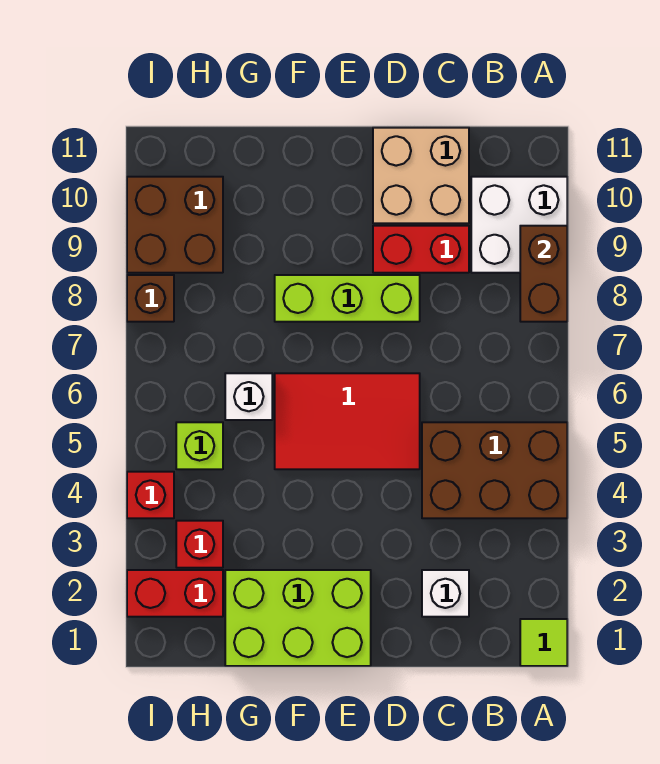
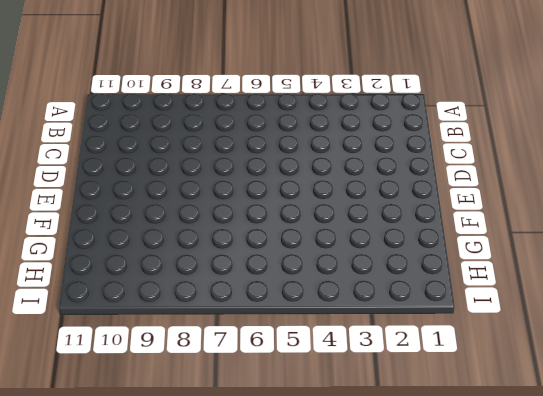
none -> lime 1x1 tile [520,619,567,666]
none -> brown 2x3 brick [422,422,567,518]
none -> white 2x2 brick [471,177,567,273]

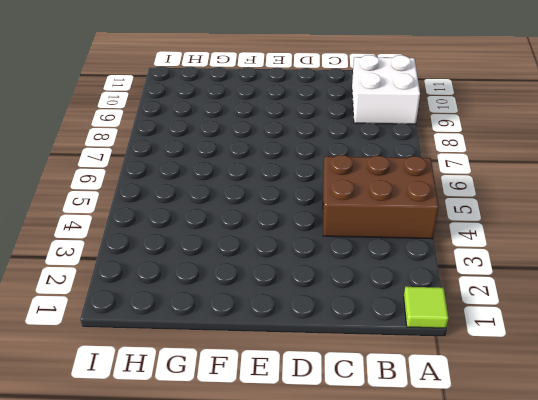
none -> white 1x1 brick [422,570,469,617]
none -> red 1x2 brick [373,226,469,273]
none -> tan 2x2 brick [373,128,469,223]

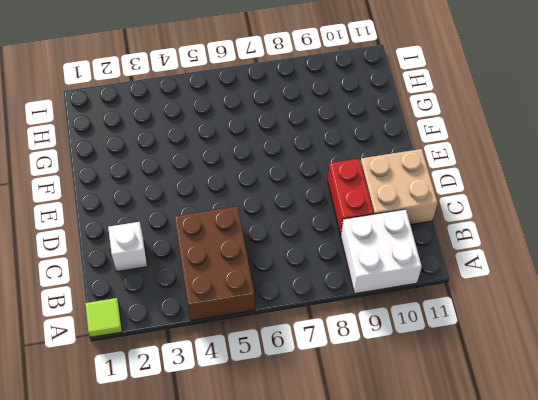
none -> red 2x3 tile [275,373,420,469]
none -> lime 1x3 brick [275,275,420,322]
none -> lime 2x3 brick [225,570,371,666]

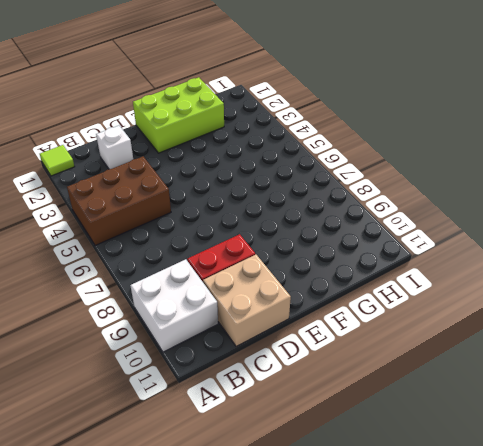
none -> red 2x3 tile [275,373,420,469]
none -> lime 1x3 brick [275,275,420,322]
none -> white 1x1 brick [225,373,272,420]

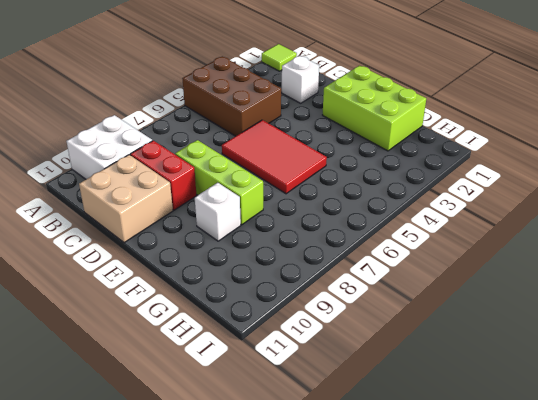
white 1x1 brick [195,183,241,241] -> white 1x1 brick moved to [225,373,272,420]
none -> red 1x2 brick [127,570,223,617]
none -> red 1x1 brick [176,521,223,568]
none -> lime 1x1 brick [176,422,223,469]

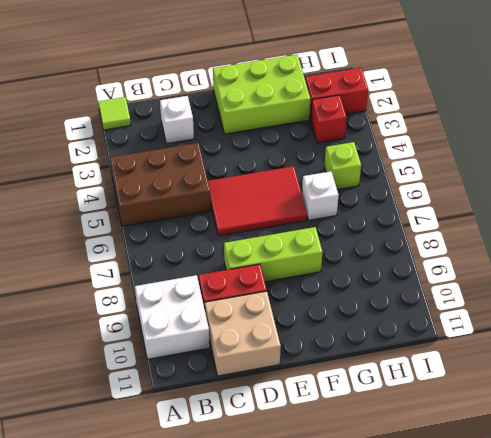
none -> brown 2x2 brick [127,177,223,273]
none -> red 1x1 brick [127,472,174,518]
none -> brown 1x1 brick [127,275,174,322]

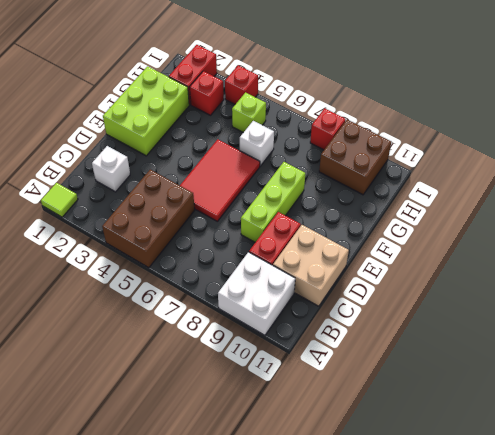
red 1x1 brick [310,108,346,150] -> brown 1x1 brick [127,275,174,322]
none -> brown 1x2 brick [520,226,567,322]

